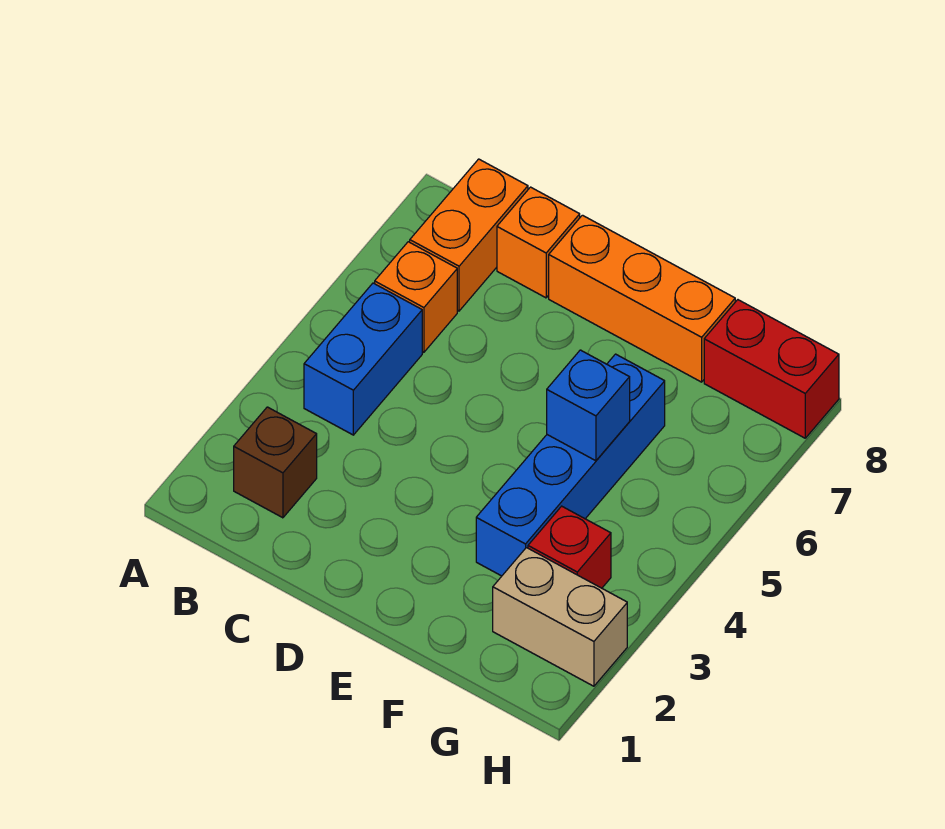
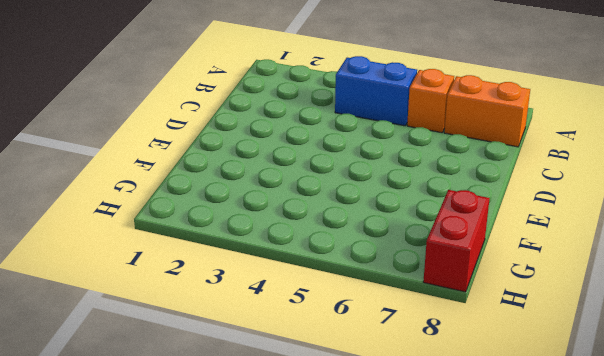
none -> brown 1x1 brick [234,407,317,518]
none -> orange 1x1 brick [497,187,580,298]

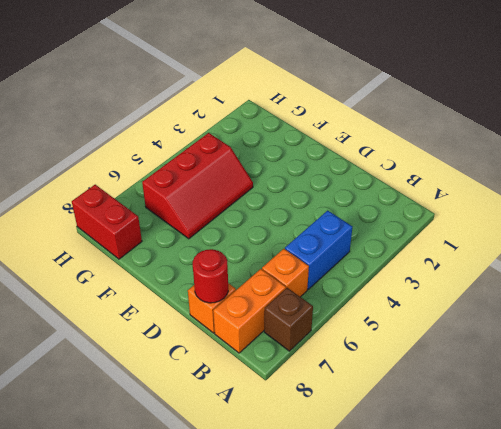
brown 1x1 brick [264,288,313,351] -> brown 1x1 brick moved to [234,407,317,518]
red 1x1 round brick [193,249,228,303] -> none
red 2x3 slope [142,133,253,239] -> blue 1x4 brick [476,354,665,576]
none -> orange 1x3 brick [549,215,735,382]
none -> tan 1x2 brick [493,548,627,686]

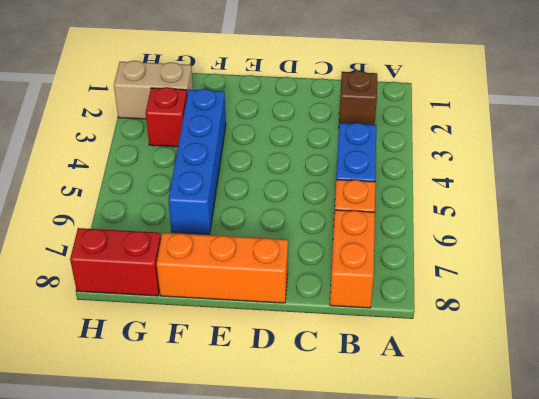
none -> orange 1x1 brick [497,187,580,298]
none -> blue 1x1 brick [547,350,630,461]

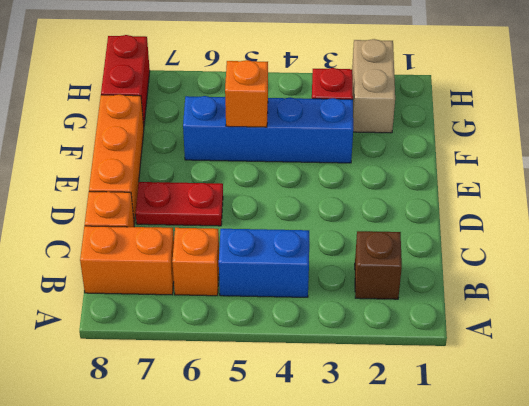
red 1x2 plate [136,182,223,226] -> none
orange 1x1 brick [225,60,268,127] -> blue 1x1 brick [547,350,630,461]

